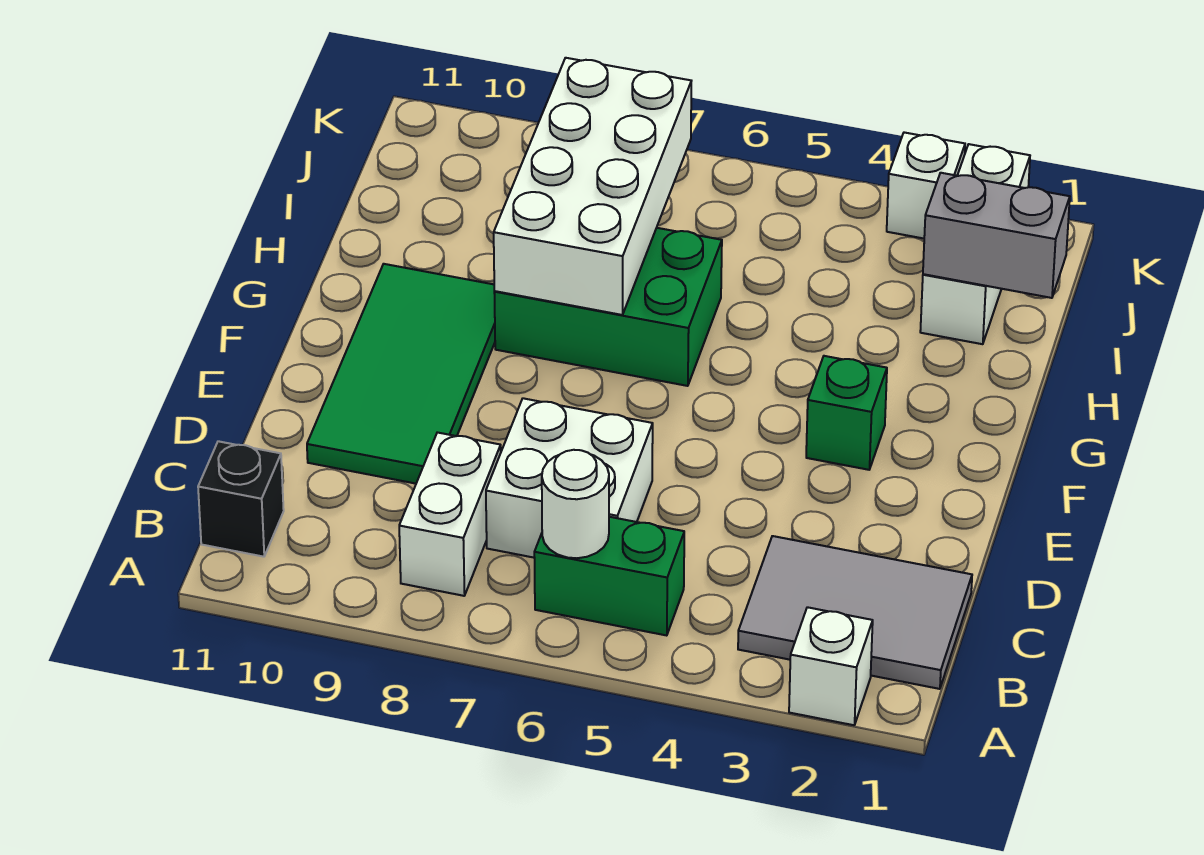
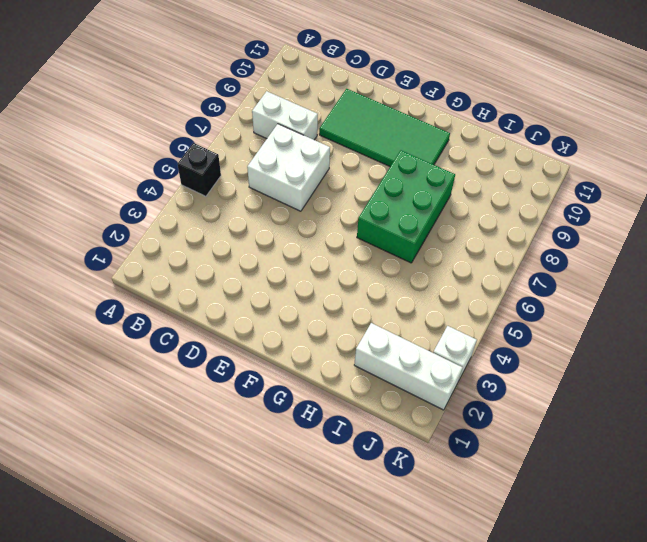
black 1x1 brick [177,143,221,196] -> black 1x1 brick moved to [198,441,284,557]
none -> white 1x1 brick [789,607,873,725]
none -> grey 2x3 tile [738,536,972,689]
none -> green 1x2 brick [534,517,684,636]

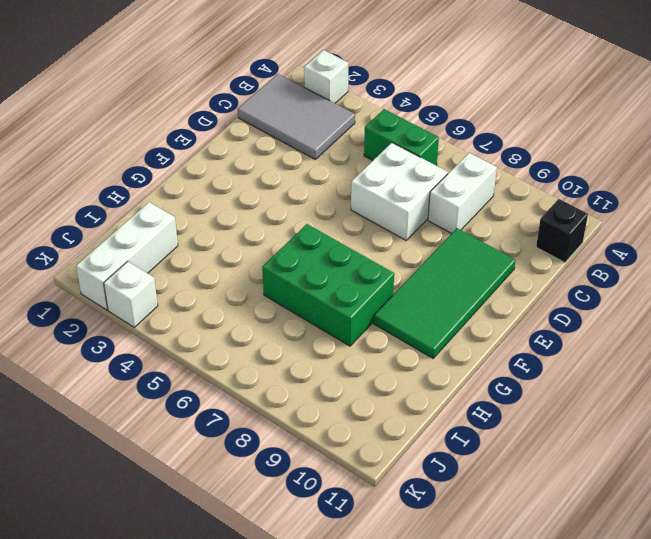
none -> green 1x1 brick [806,356,887,470]
none -> white 1x1 round brick [542,450,609,558]
none -> white 2x4 brick [494,58,691,315]

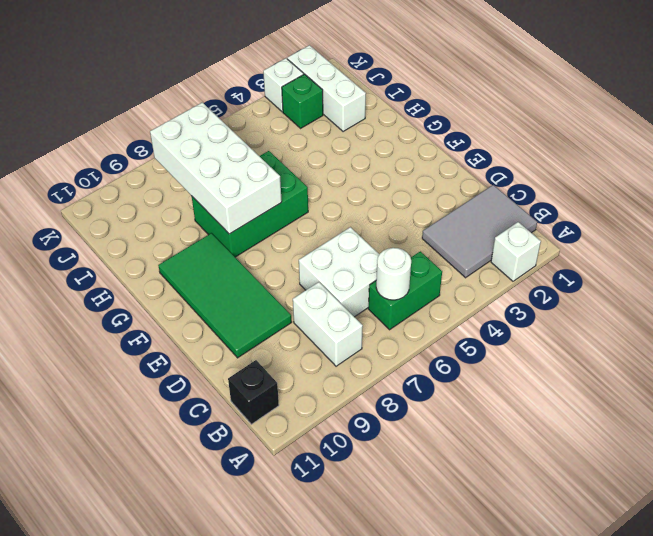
green 1x1 brick [282,74,323,128] -> green 1x1 brick moved to [806,356,887,470]
none -> grey 1x2 brick [923,173,1070,298]

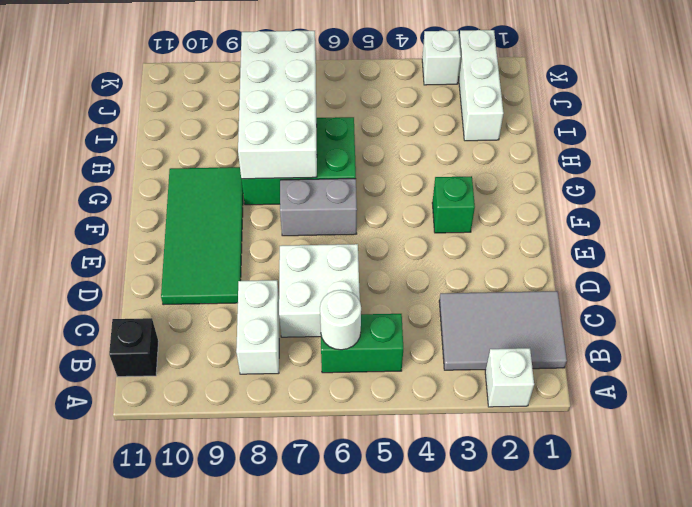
grey 1x2 brick [280,179,357,236] -> grey 1x2 brick moved to [923,173,1070,298]

